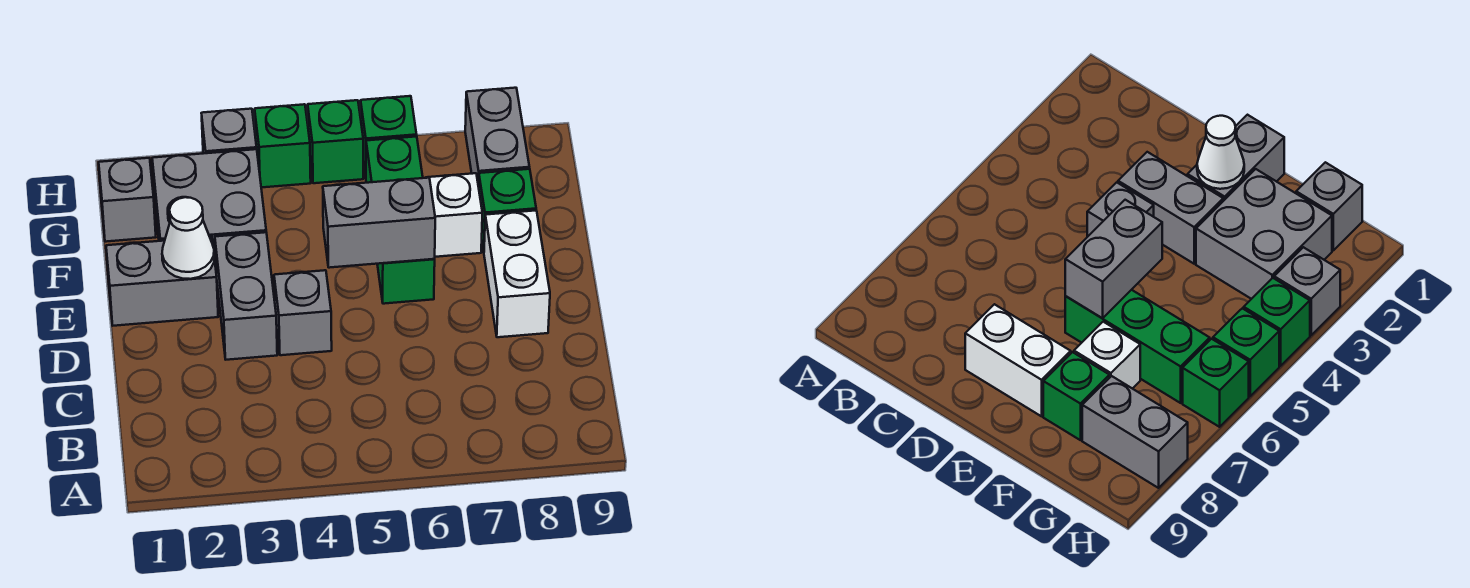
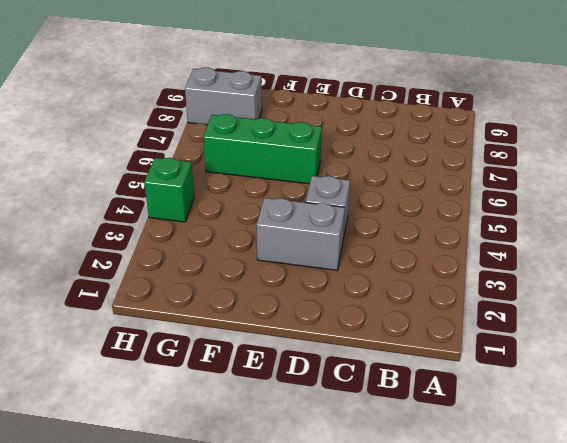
none -> white 1x2 brick [484,210,550,337]
none -> grey 1x2 brick [106,237,218,326]
none -> grey 2x2 brick [152,149,266,267]

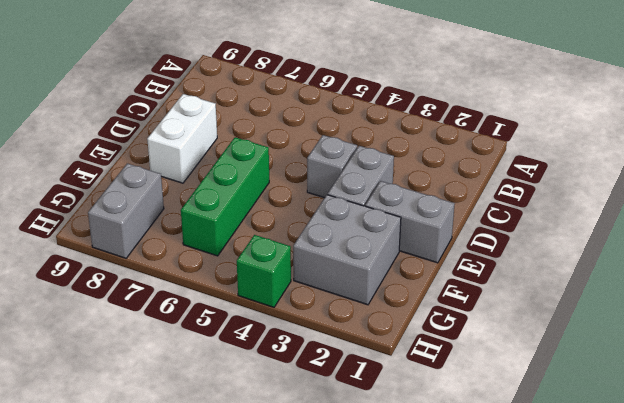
none -> white 1x1 brick [426,173,482,257]
none -> green 1x1 brick [479,169,536,251]
none -> grey 1x1 brick [99,158,156,242]

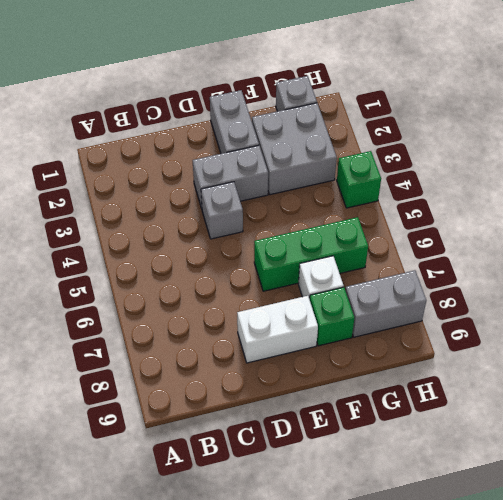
none -> grey 1x1 brick [202,109,257,153]
none -> green 1x1 brick [308,100,363,183]
none -> green 1x1 brick [361,96,417,176]

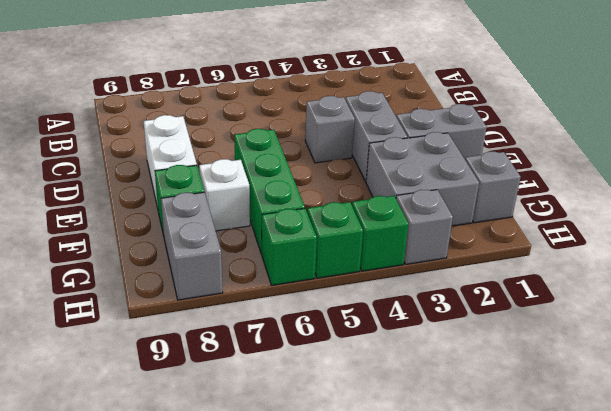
none -> white 1x1 cone [162,197,214,279]
none -> grey 1x2 brick [323,178,435,268]

